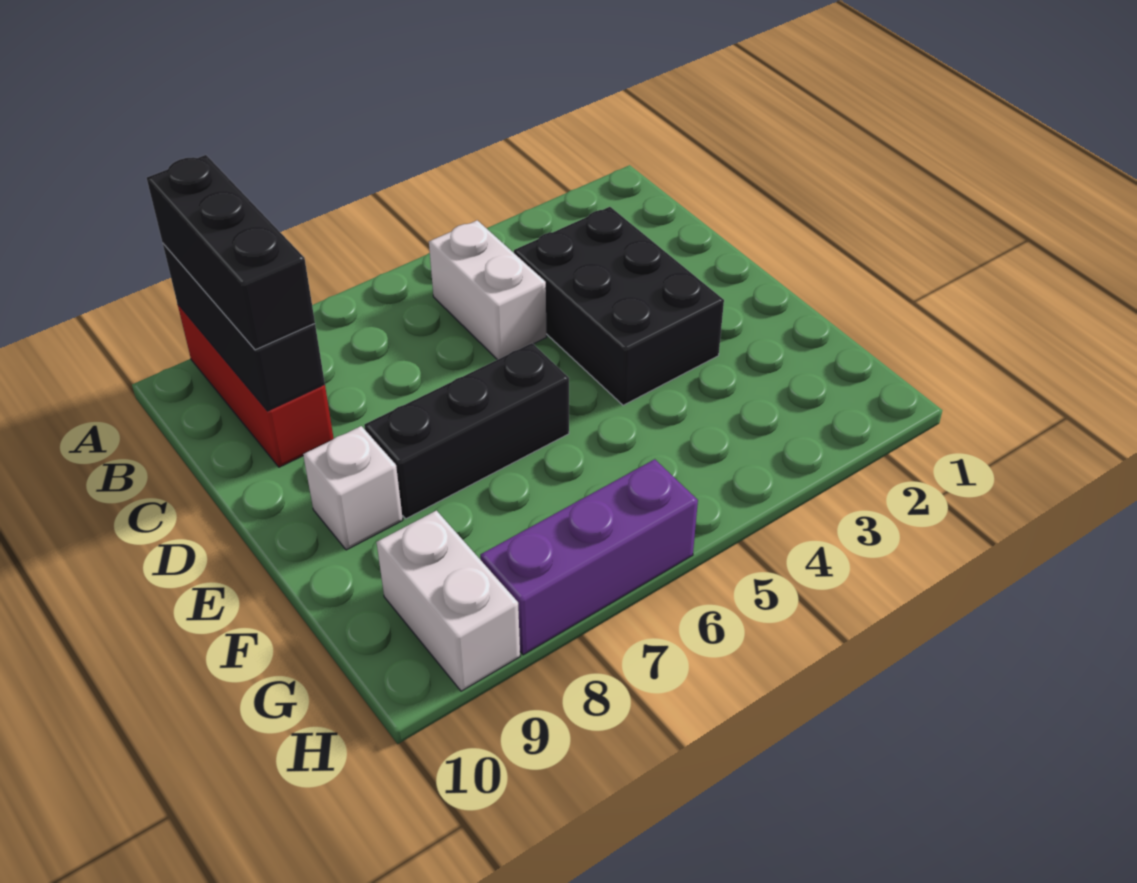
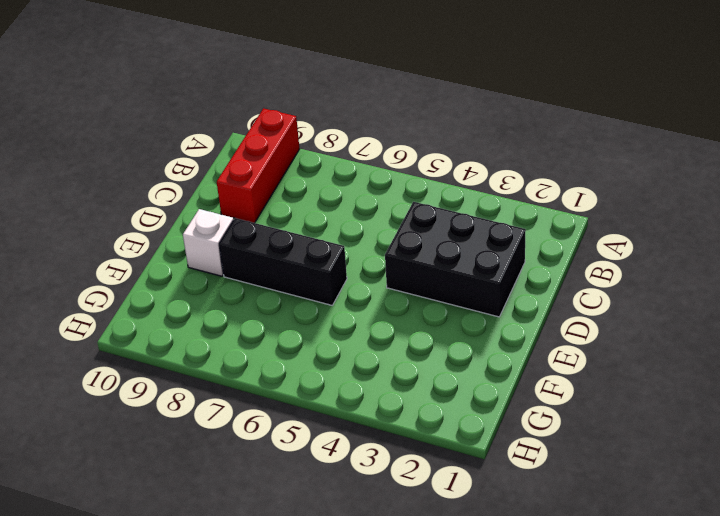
black 2x3 brick [385,202,526,317] -> black 2x3 brick turned to [514,207,724,405]
none -> white 1x2 brick [429,220,547,360]
none -> white 1x2 brick [376,511,520,691]

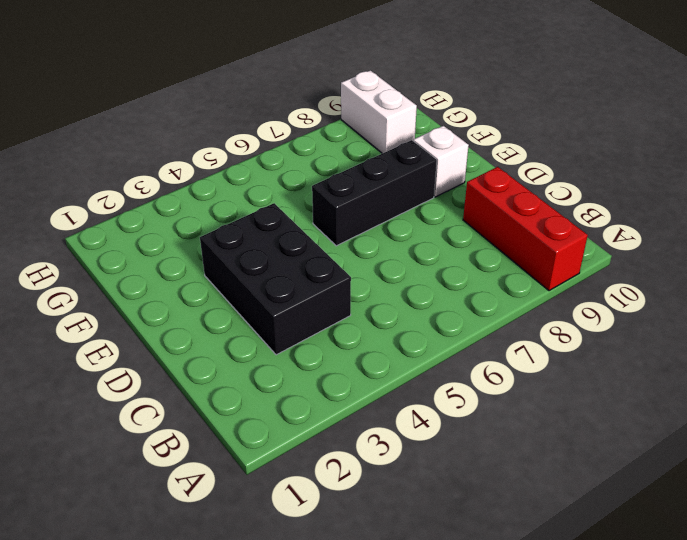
none -> white 1x2 brick [429,220,547,360]
none -> purple 1x3 brick [480,459,698,655]

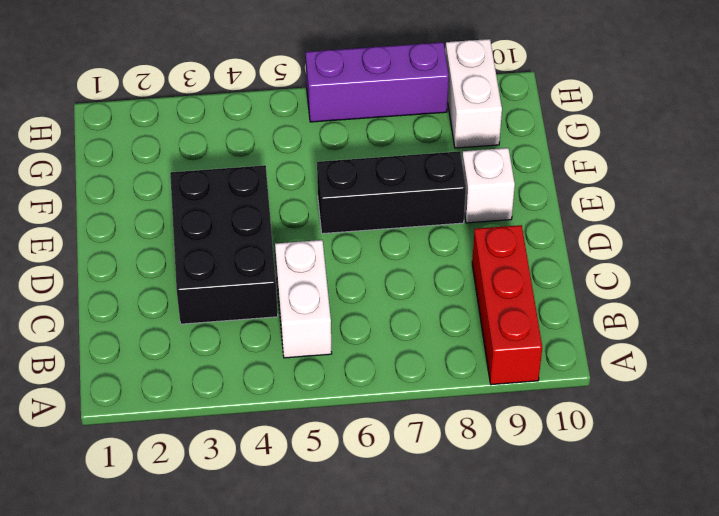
none -> black 1x3 brick [163,244,325,411]
none -> black 1x3 brick [147,155,315,350]

